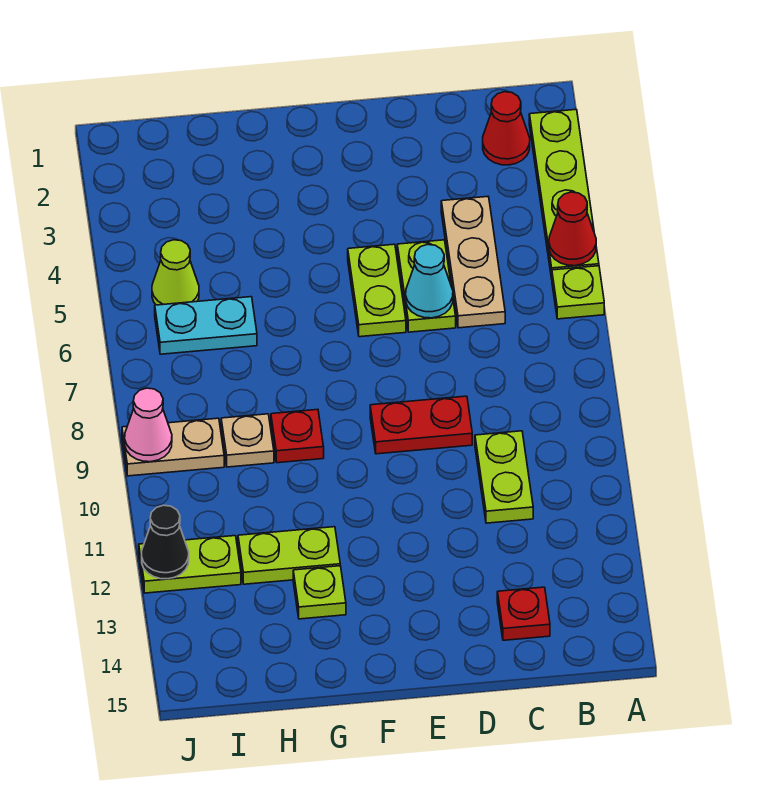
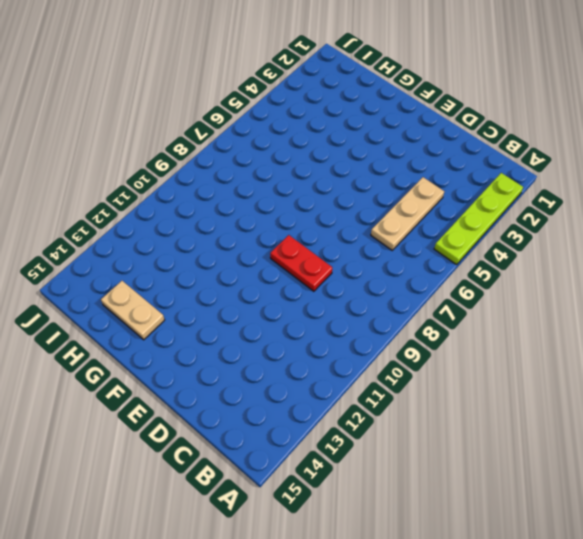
tan 1x2 plate [101,281,165,340] -> tan 1x2 plate moved to [122,418,224,476]
none -> lime 1x1 plate [552,266,604,319]
none -> red 1x1 cone [483,92,530,165]
none -> lime 1x2 plate [475,431,533,523]

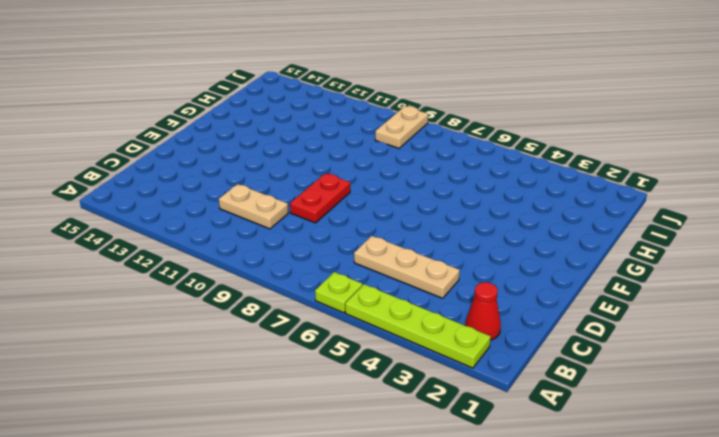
tan 1x2 plate [219,184,288,229] -> lime 1x2 plate [475,431,533,523]
none -> red 1x1 plate [497,587,550,640]
none -> lime 1x2 plate [397,240,456,332]
none -> lime 1x2 plate [348,244,406,337]

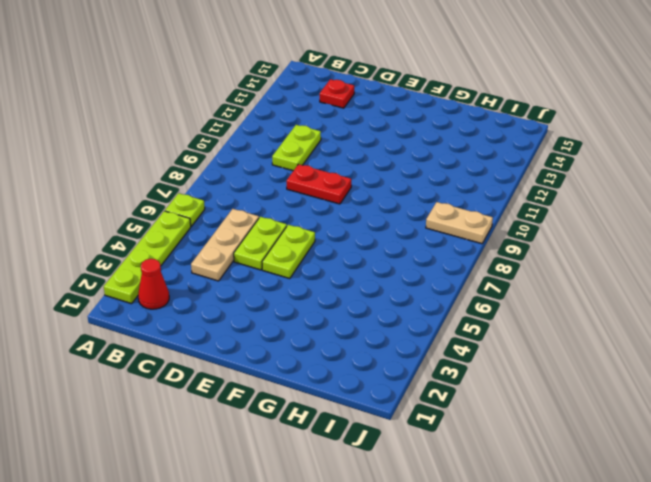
none -> red 1x1 plate [271,409,324,463]
none -> lime 1x2 plate [238,527,340,584]
none -> lime 1x1 plate [293,566,346,619]

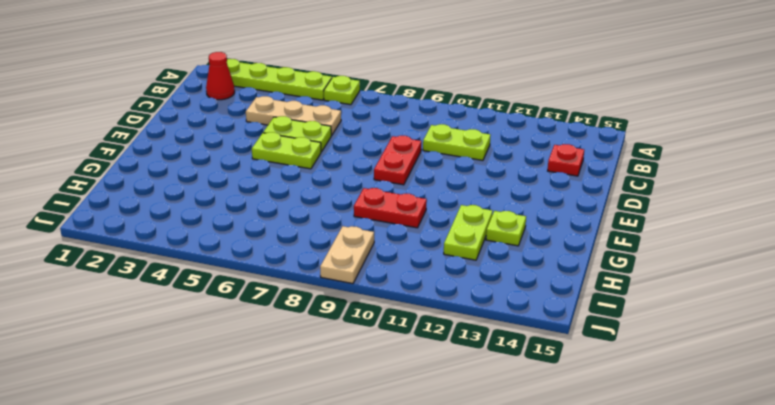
red 1x2 plate [354,188,427,228] -> red 1x1 plate [271,409,324,463]
none -> cyan 1x2 plate [155,297,257,354]
none -> tan 1x1 plate [221,414,274,467]
none -> lime 1x1 cone [152,240,199,305]

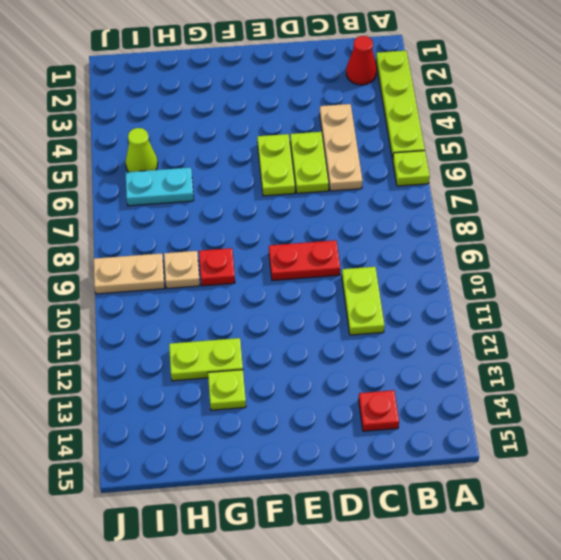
none -> lime 1x2 plate [139,536,241,593]
none -> red 1x1 cone [549,192,596,266]
none -> cyan 1x1 cone [406,244,453,318]

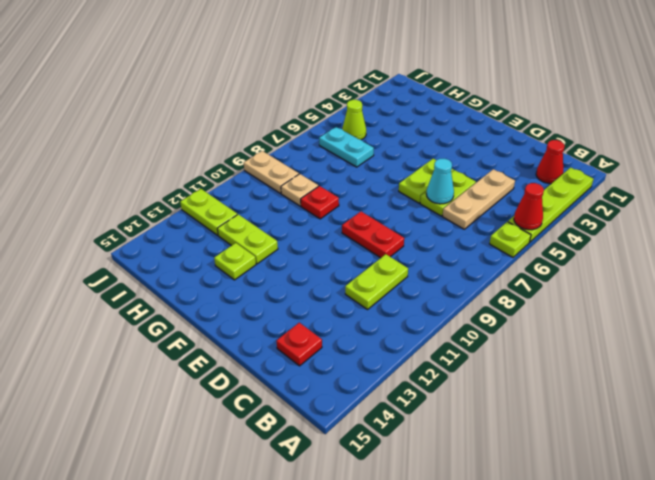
none -> pink 1x1 cone [125,388,172,462]
none -> black 1x1 cone [142,505,189,579]

